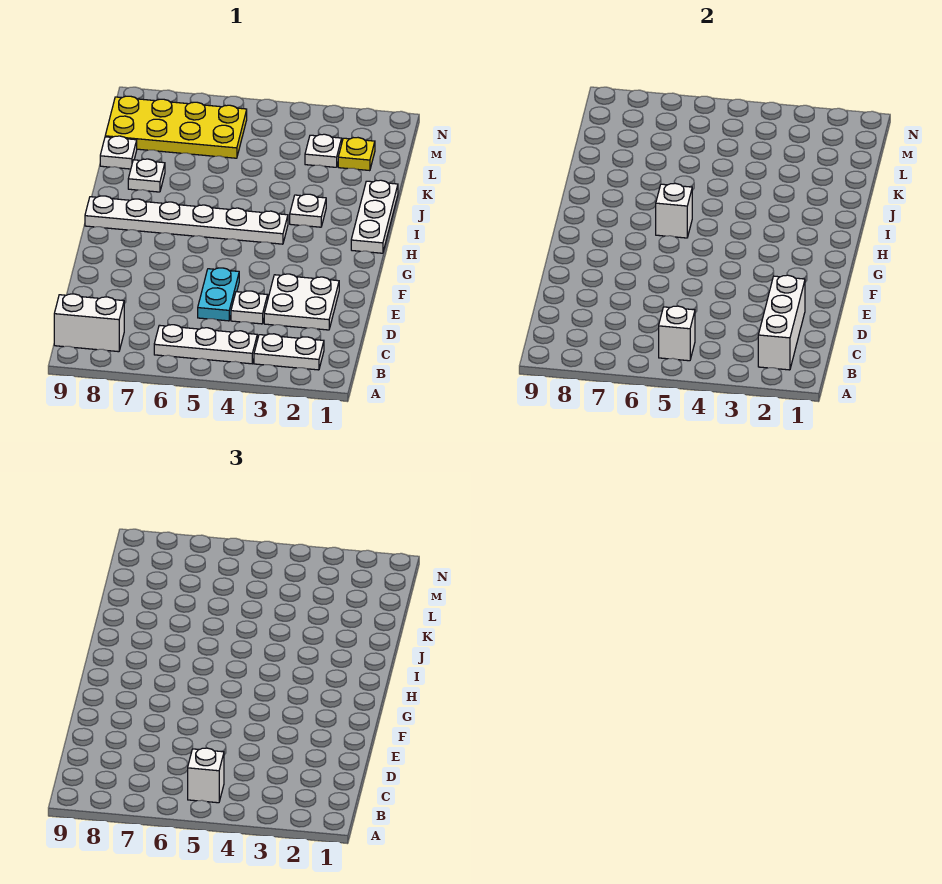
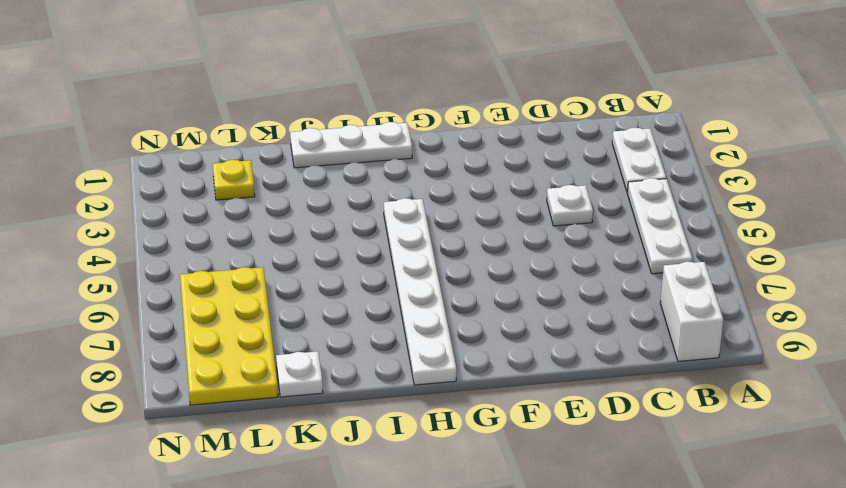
none -> white 2x2 plate [264,274,339,330]
none -> cyan 1x2 plate [198,268,239,321]
none -> white 1x1 plate [290,194,326,227]

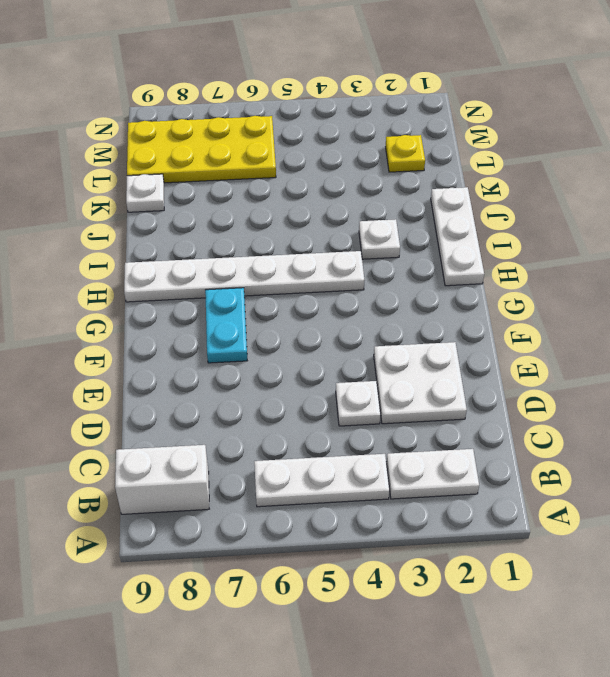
cyan 1x2 plate [205,288,247,363] -> cyan 1x2 plate moved to [198,268,239,321]
none -> white 1x1 plate [128,159,165,192]
none -> white 1x1 plate [305,134,342,167]
none -> white 1x3 brick [758,275,805,370]

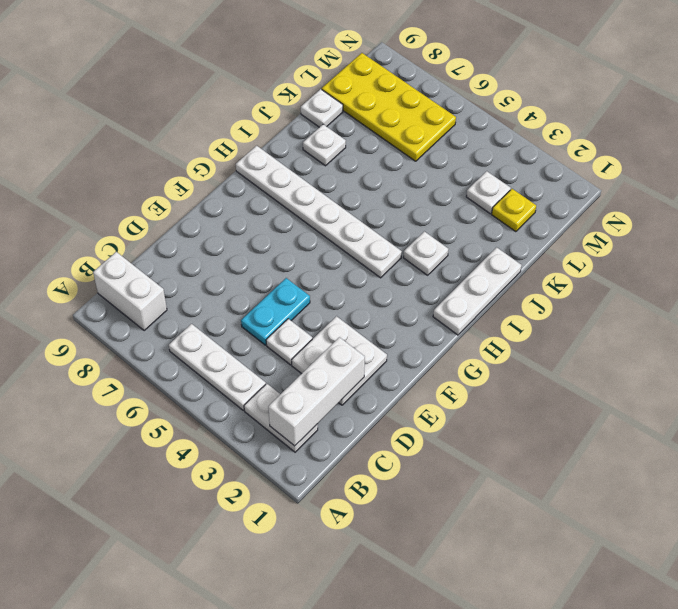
none -> white 1x1 brick [659,306,695,361]
none -> white 1x1 brick [656,183,692,238]
none -> white 1x1 brick [188,748,224,803]

